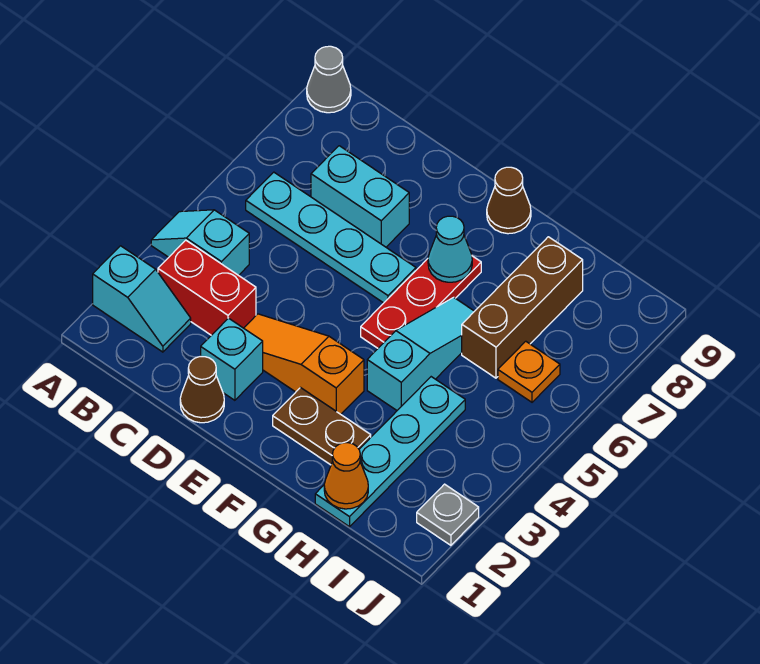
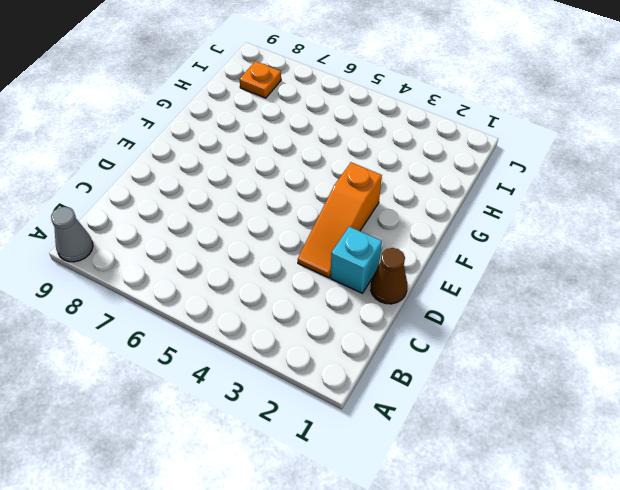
orange 1x1 plate [239,61,281,98] -> orange 1x1 plate moved to [498,341,560,402]
none -> cyan 1x2 slope [93,246,191,352]
none -> cyan 1x2 slope [151,210,249,275]
none -> red 1x2 brick [158,240,256,335]

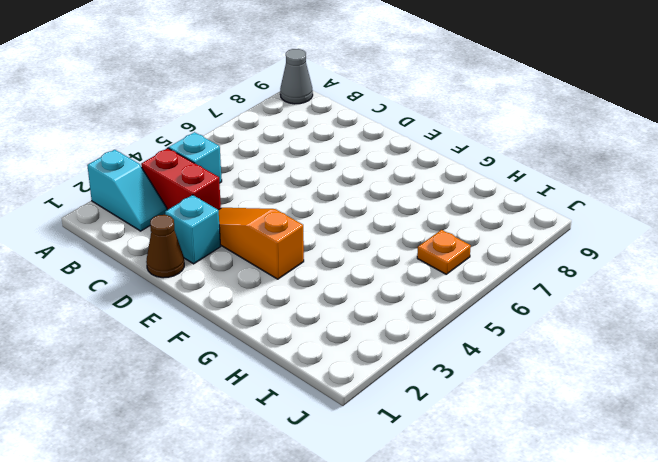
none -> cyan 1x4 plate [246,172,416,303]
none -> cyan 1x2 brick [311,146,409,247]
none -> brown 1x2 plate [273,388,371,465]

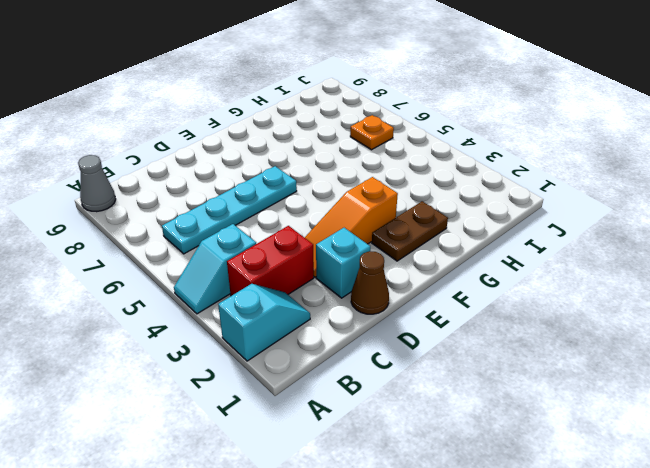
none -> cyan 1x2 brick [311,146,409,247]
none -> red 1x3 plate [361,256,481,348]
none -> brown 1x1 cone [487,167,531,234]

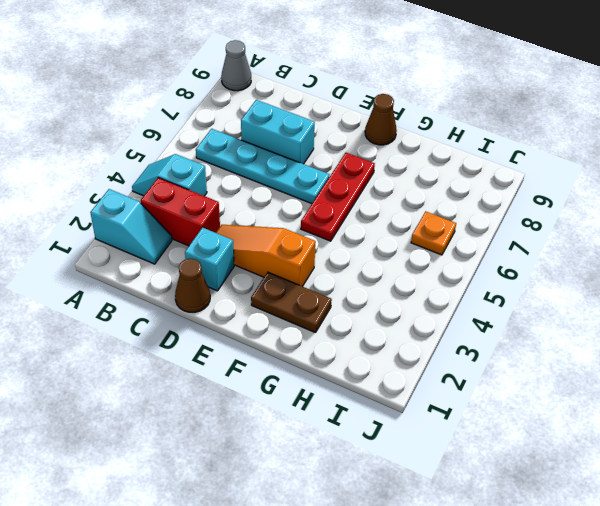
none -> cyan 1x3 slope [367,297,474,410]
none -> cyan 1x4 plate [315,377,465,527]
none -> brown 1x3 brick [462,237,583,378]

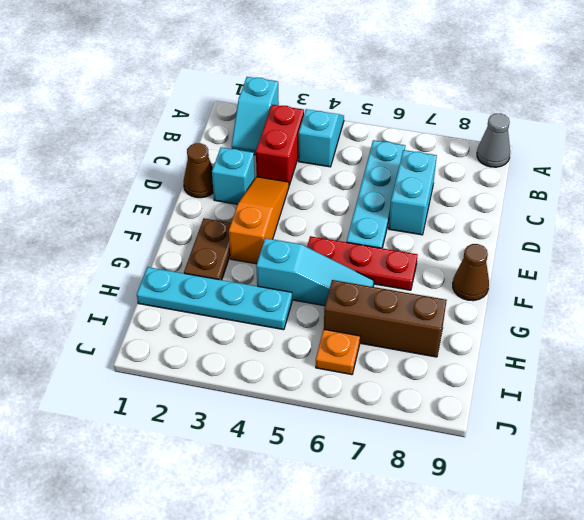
none -> grey 1x1 plate [417,484,479,545]
none -> cyan 1x1 cone [428,216,472,282]
none -> orange 1x1 cone [324,443,368,509]

